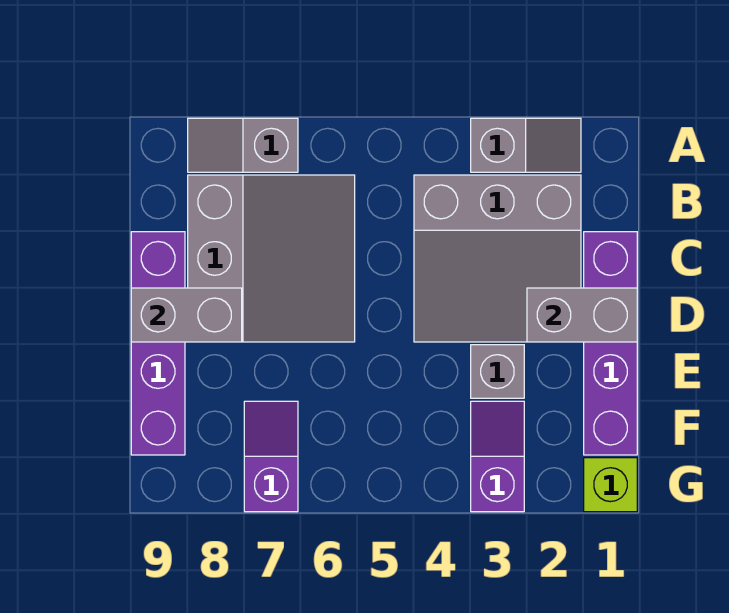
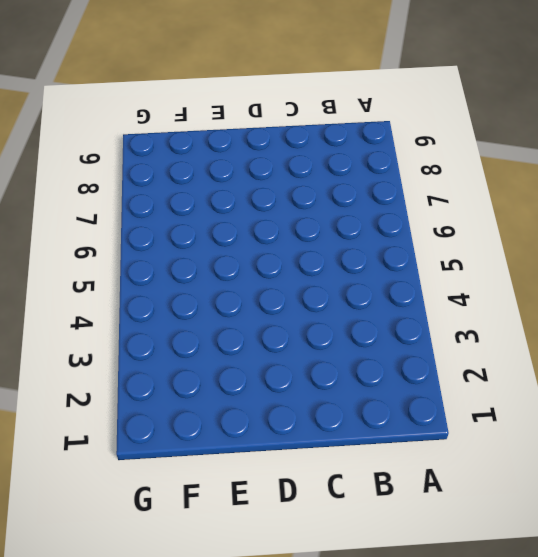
none -> grey 1x2 slope [471,118,581,172]
none -> grey 1x2 slope [188,118,298,172]
none -> grey 3x3 slope [414,175,581,342]

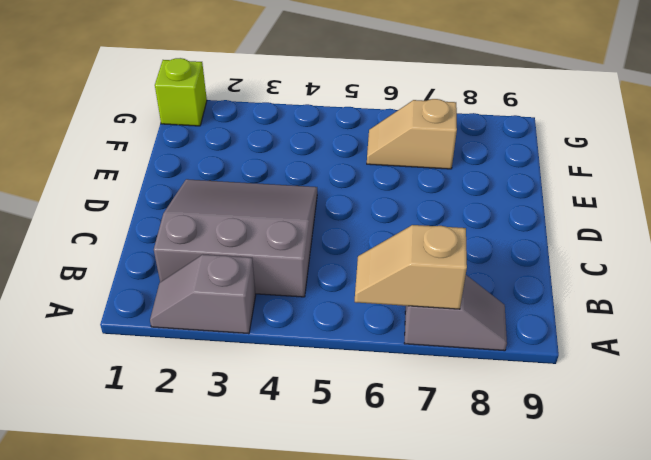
tan 1x2 slope [355,225,467,309] -> none
tan 1x2 slope [367,99,457,169] -> purple 1x2 slope [244,401,298,512]
none -> grey 3x3 slope [188,175,355,342]
none -> purple 1x4 brick [584,232,637,455]
none -> purple 1x4 brick [131,232,185,455]

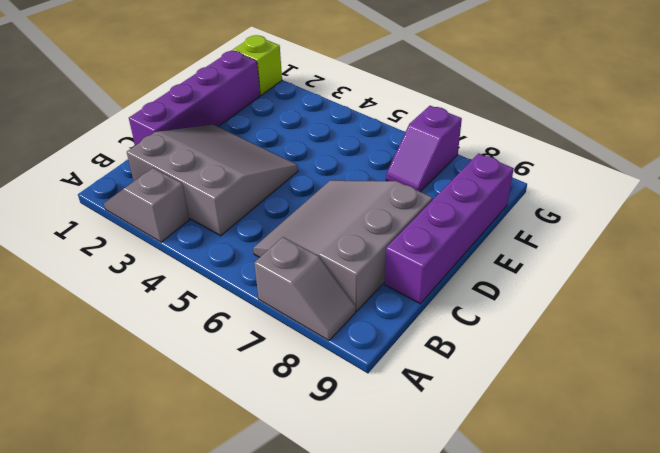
none -> grey 1x1 brick [471,345,524,398]
none -> purple 1x2 slope [471,401,524,512]
none -> grey 1x2 brick [527,288,637,342]

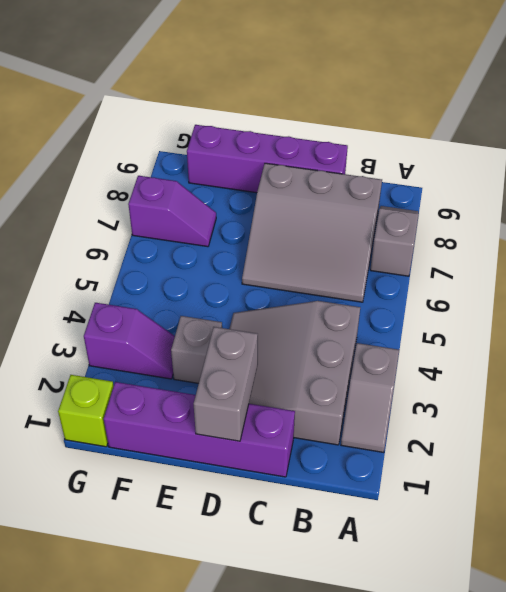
none -> grey 1x2 brick [131,288,242,342]

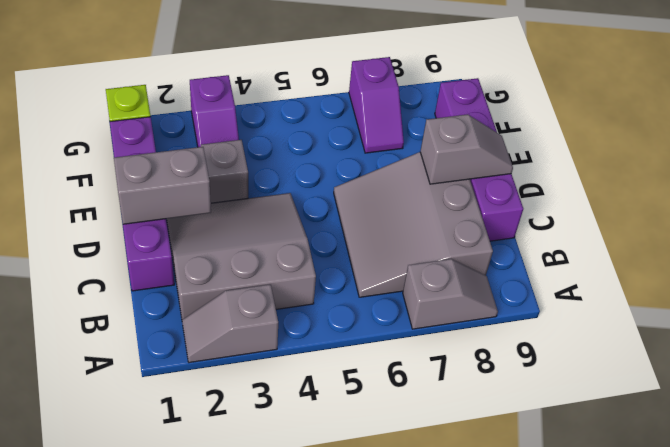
grey 1x2 slope [420,114,513,184] -> grey 1x2 brick [131,288,242,342]

